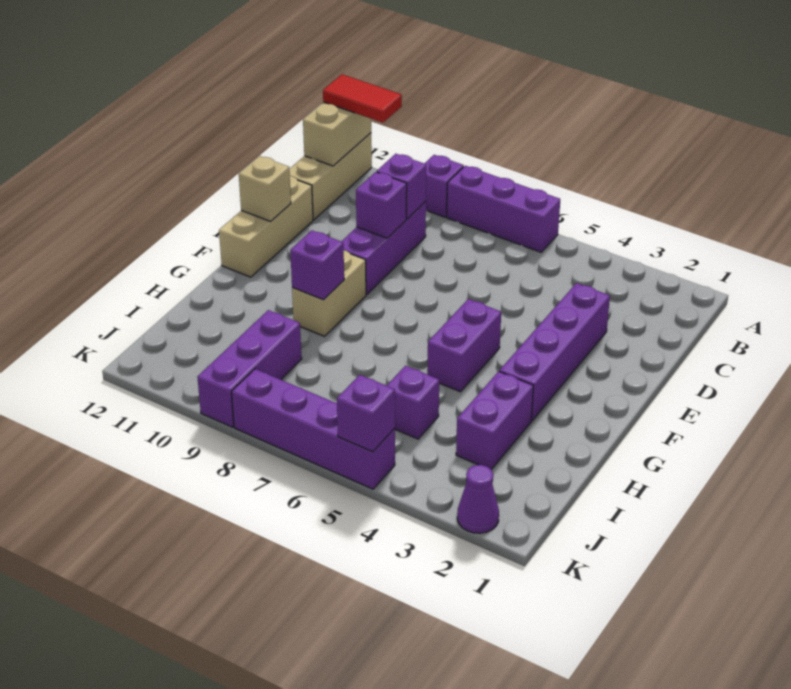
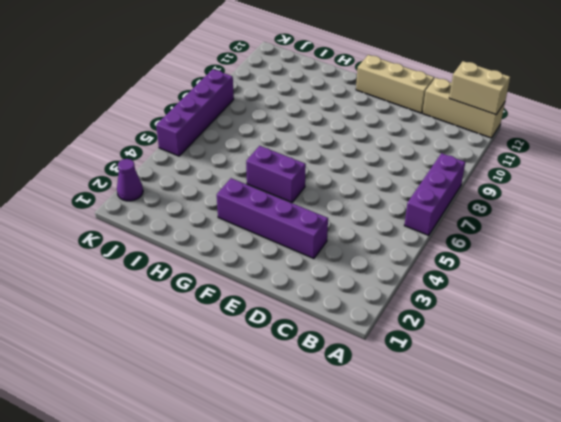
none -> purple 1x1 brick [425,155,464,217]
none -> purple 1x3 brick [342,201,426,295]
none -> tan 1x2 brick [292,250,366,336]

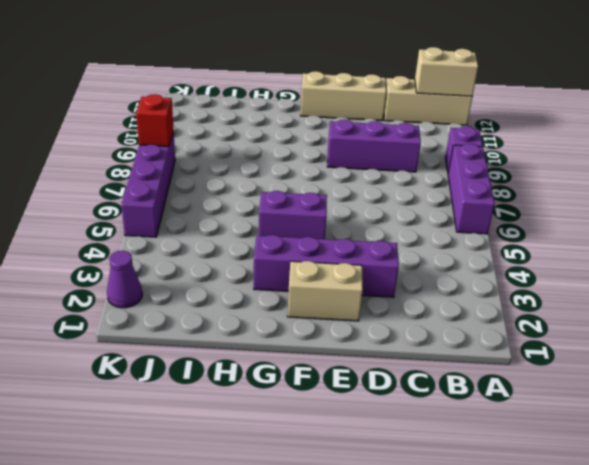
tan 1x2 brick [287,261,363,321] -> tan 1x2 brick moved to [292,250,366,336]
red 1x1 brick [136,94,174,146] -> none
none -> purple 1x2 brick [456,371,533,470]
none -> purple 1x1 brick [387,366,439,439]
none -> purple 1x3 brick [197,310,302,427]

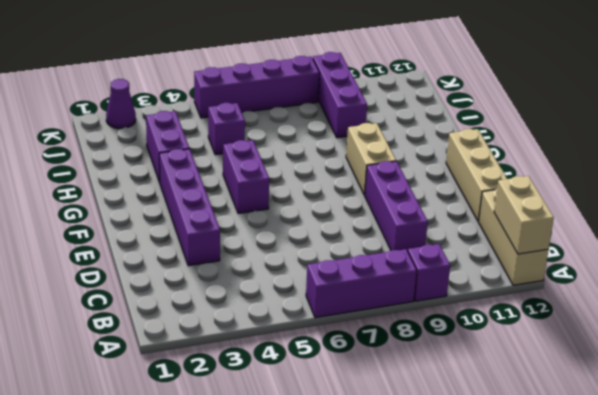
none -> purple 1x1 brick [377,154,426,219]
none -> purple 1x1 brick [356,172,407,238]
none -> tan 1x1 brick [239,156,291,221]

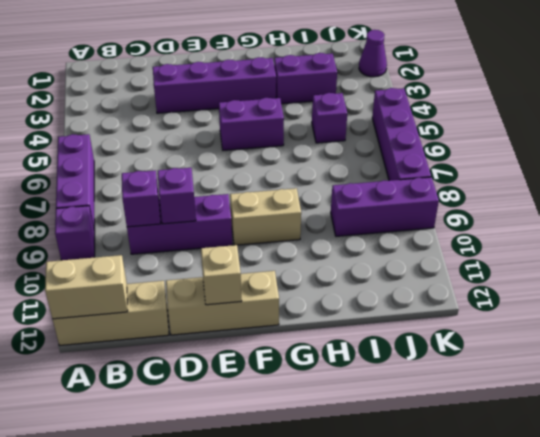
none -> purple 1x1 brick [290,230,344,300]
none -> purple 1x1 brick [337,375,395,452]
none -> red 1x2 tile [323,74,402,123]

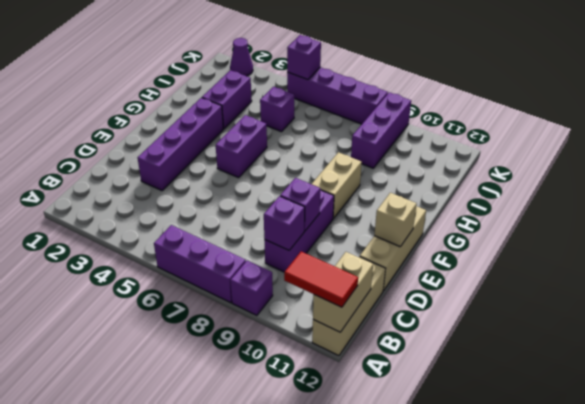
none -> purple 1x1 brick [290,230,344,300]

